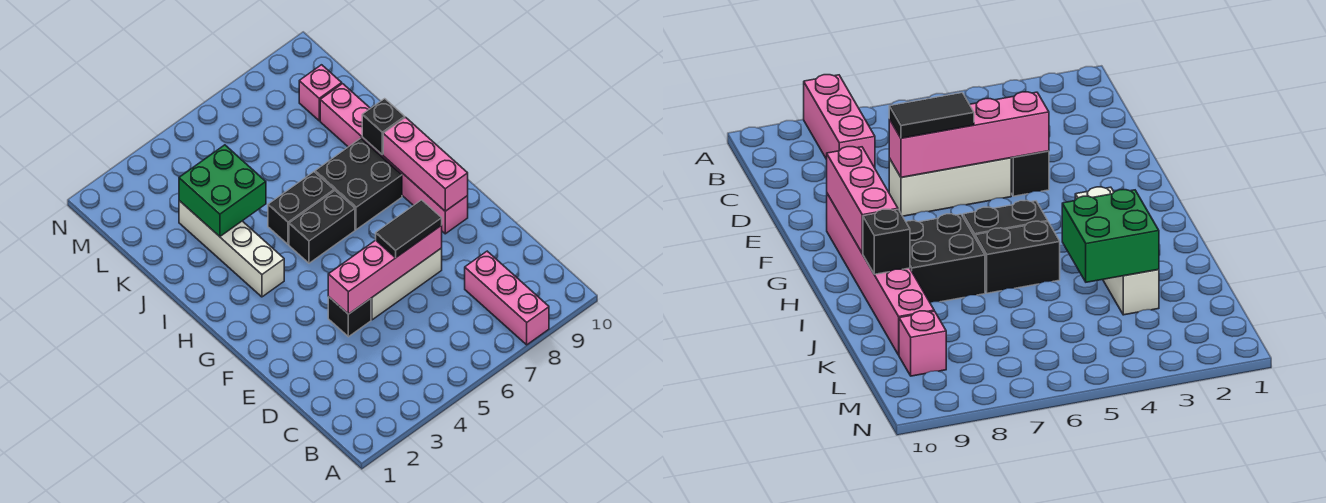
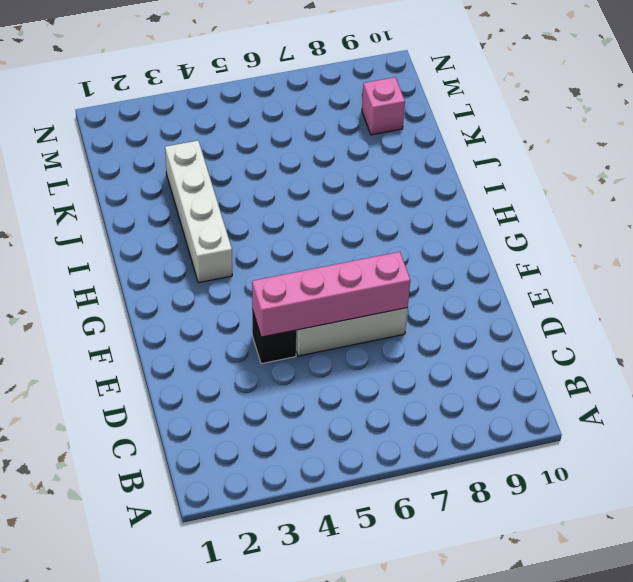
none -> pink 1x3 brick [465,251,549,345]
none -> pink 1x6 brick [320,84,468,234]
none -> black 1x2 brick [289,191,355,263]

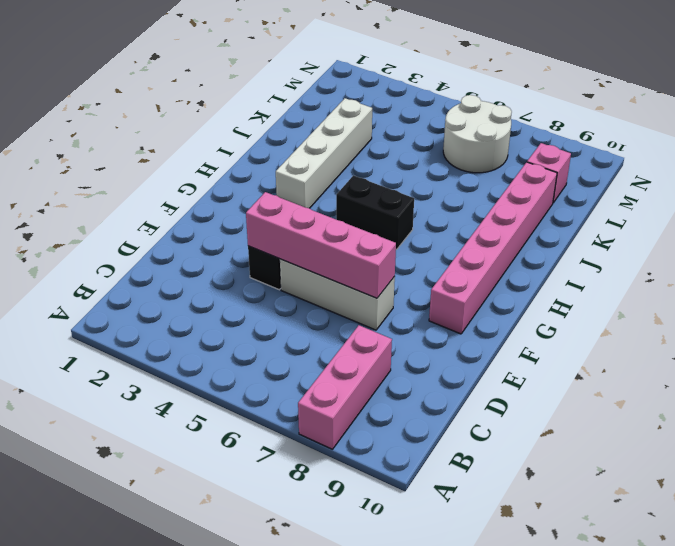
white 2x2 round brick [443,95,512,173] -> none
none -> black 2x2 brick [315,138,402,230]
none -> black 1x2 brick [268,172,334,244]
none -> pink 1x3 brick [383,117,468,211]

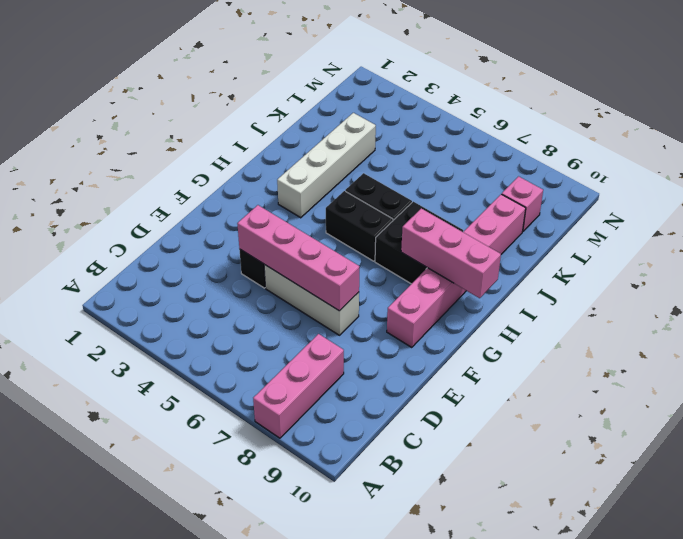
pink 1x3 brick [401,208,501,298] -> pink 1x3 brick turned to [383,117,468,211]
none -> black 1x1 brick [362,99,405,154]
none -> green 2x2 brick [179,145,266,236]
none -> black 1x2 tile [376,200,442,258]

